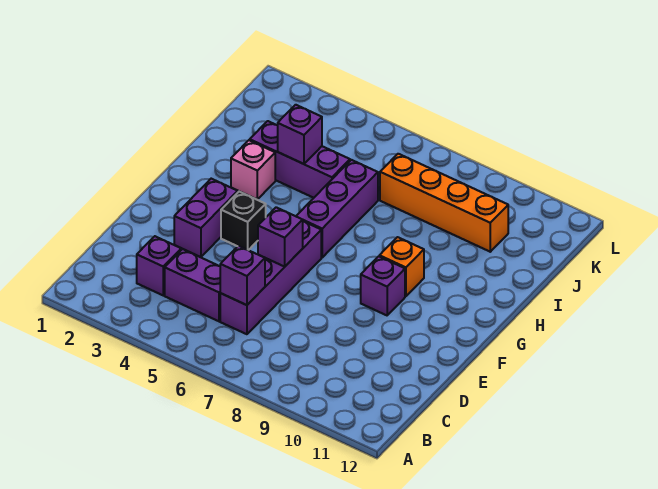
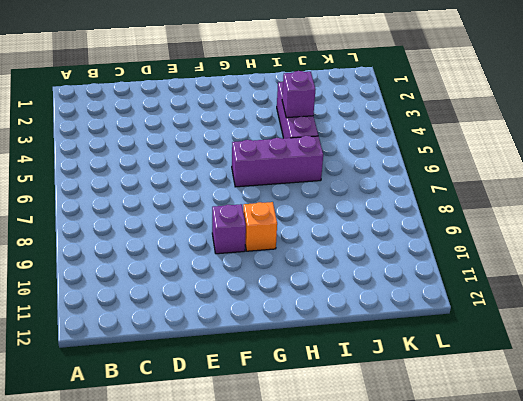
none -> purple 1x1 brick [137,236,181,295]
none -> purple 1x2 brick [165,249,220,321]
none -> purple 1x4 brick [220,221,321,334]

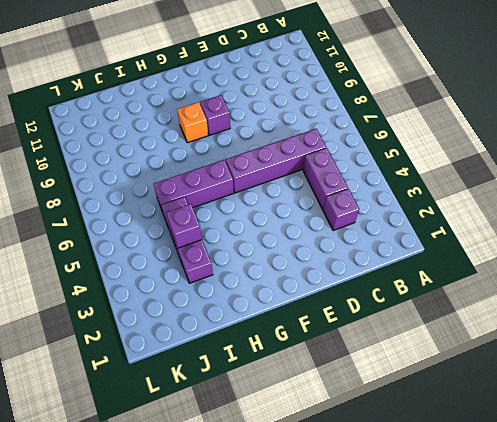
none -> purple 1x2 brick [174,179,238,257]
none -> black 1x1 brick [221,192,266,250]
none -> pink 1x1 brick [231,140,275,200]

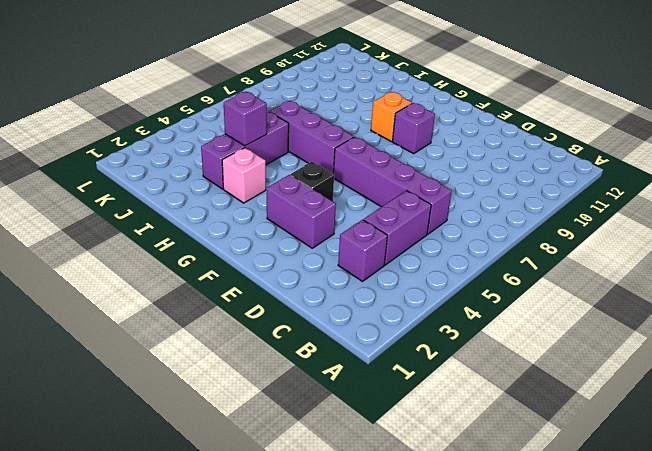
none -> orange 1x4 brick [380,154,508,252]
none -> purple 1x1 brick [220,246,265,305]
none -> purple 1x1 brick [258,207,303,267]

